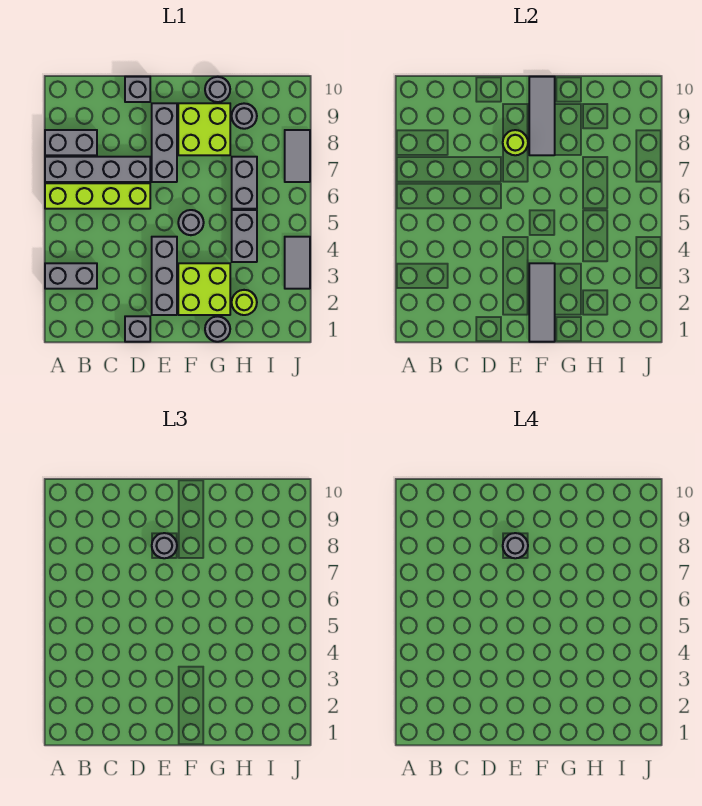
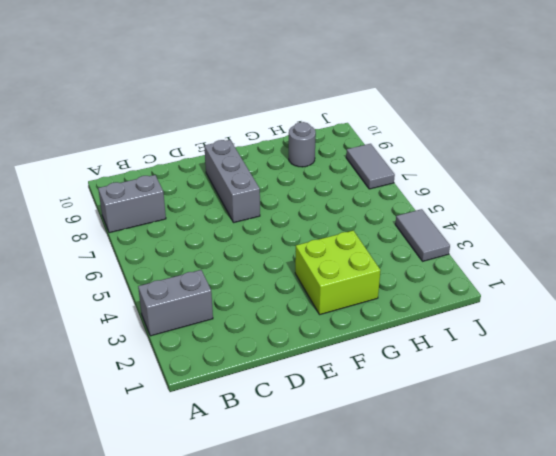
none -> lime 1x4 brick [45,183,150,209]
none -> grey 1x4 brick [45,157,150,182]
none -> grey 1x1 brick [125,316,150,342]

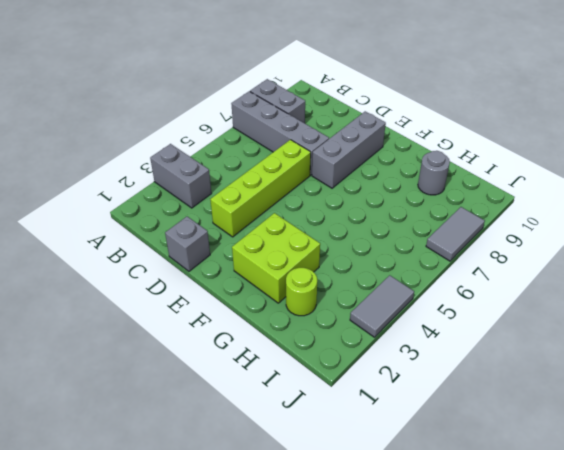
lime 1x4 brick [210,140,311,237] -> lime 1x4 brick turned to [45,183,150,209]
none -> grey 1x1 brick [125,77,150,102]
none -> grey 1x3 brick [152,237,177,315]
none -> grey 1x1 round brick [178,210,204,235]

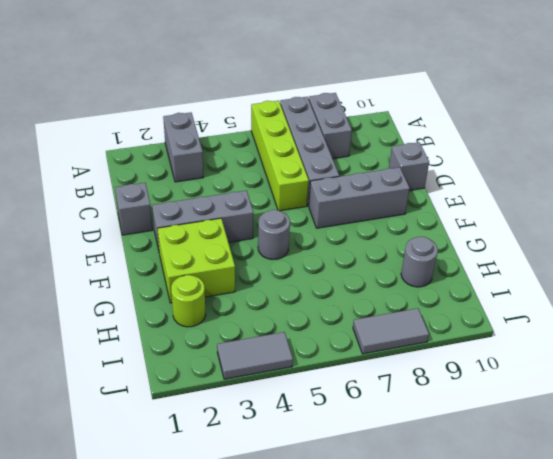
none -> lime 2x2 brick [178,103,230,155]
none -> grey 1x1 round brick [205,316,230,342]
none -> grey 1x1 round brick [205,77,230,102]

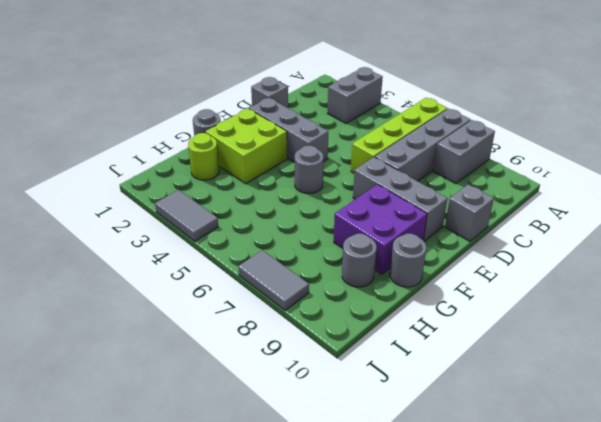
purple 2x2 brick [334,184,427,274] -> lime 2x2 brick [178,103,230,155]
none -> grey 1x2 brick [232,210,257,262]
none -> grey 1x2 brick [232,157,257,209]
none -> lime 1x1 round brick [503,130,528,155]

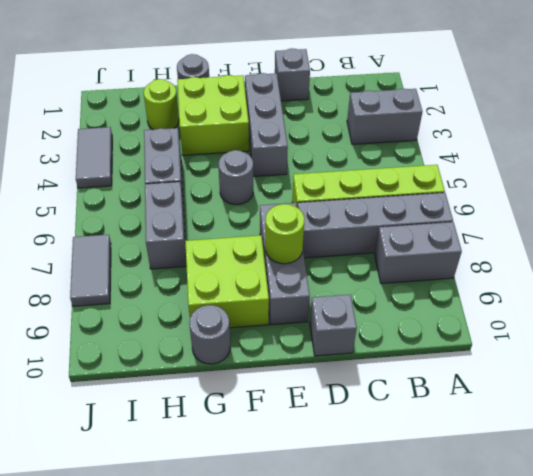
none -> grey 1x1 round brick [232,103,257,129]
none -> grey 1x3 tile [529,263,555,342]
none -> grey 1x3 tile [529,77,555,155]

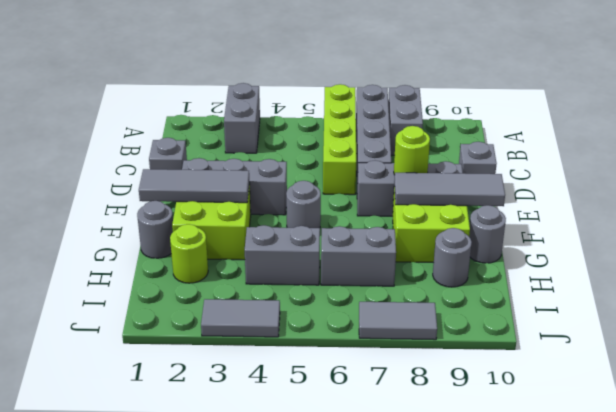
none -> grey 1x1 round brick [152,533,177,558]
none -> grey 1x1 round brick [503,533,528,558]

